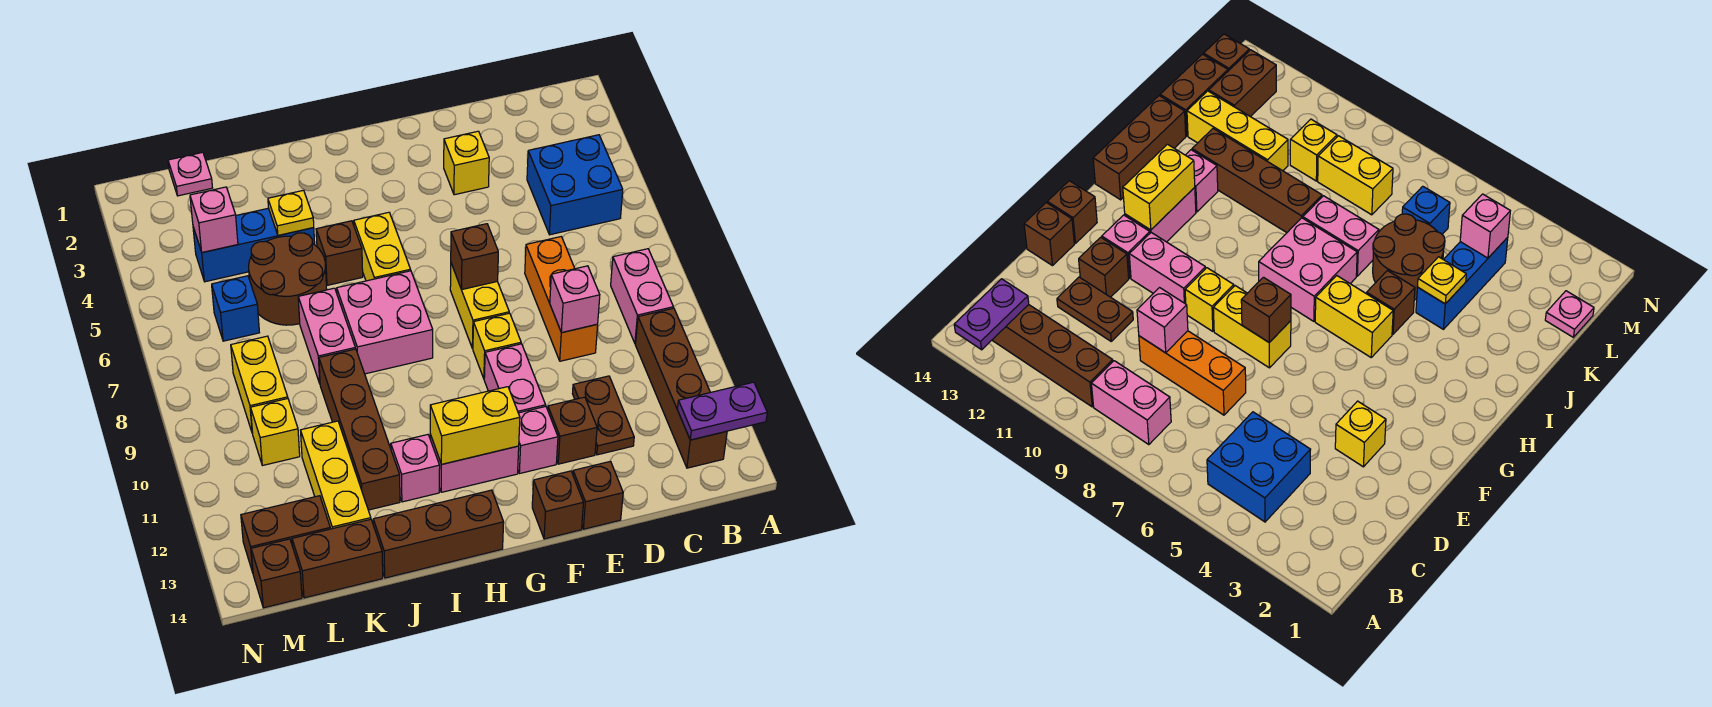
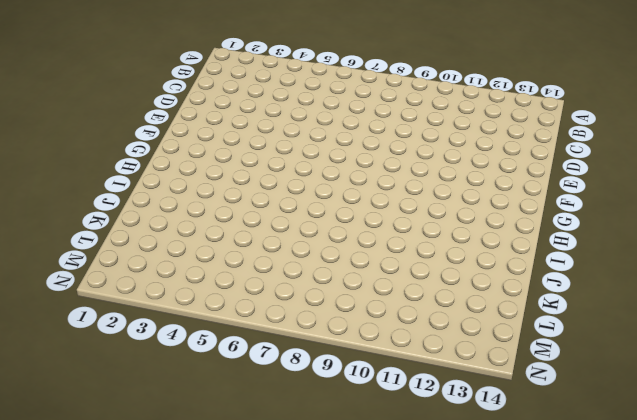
none -> blue 2x2 brick [527,135,623,235]
none -> pink 1x2 brick [611,249,673,344]
none -> brown 1x4 brick [636,308,727,468]
none -> orange 1x3 brick [525,237,598,361]

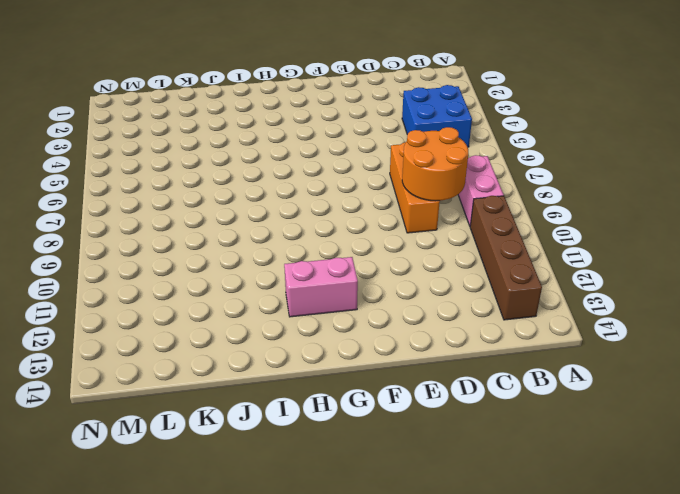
orange 2x2 round brick [402,127,468,201] -> pink 1x1 brick [550,266,600,333]
none -> brown 1x2 plate [573,376,634,455]
none -> yellow 1x1 brick [444,131,489,195]
none -> brown 1x1 brick [548,397,597,464]
none -> brown 1x1 brick [573,461,623,529]

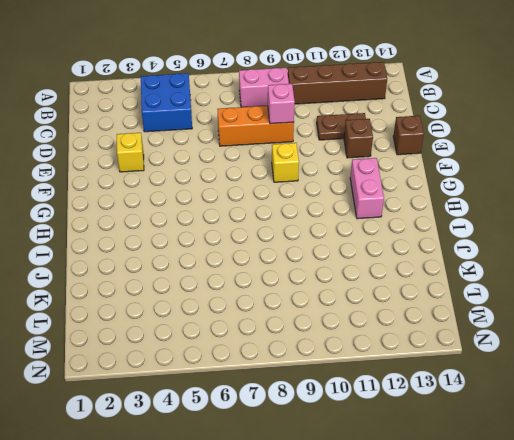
none -> yellow 1x2 brick [450,264,509,349]
none -> pink 1x2 brick [484,344,546,413]
none -> pink 1x1 brick [518,406,558,473]
none -> brown 1x1 brick [532,471,583,539]

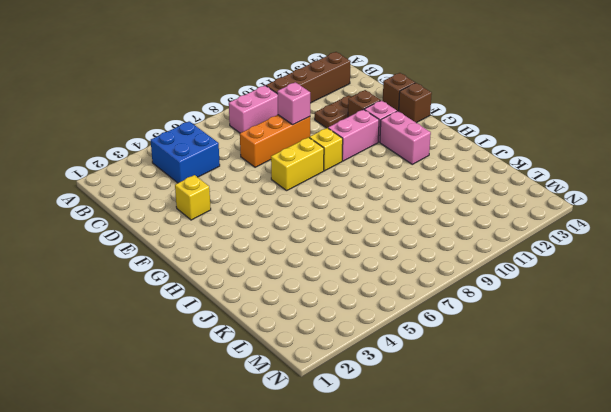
none -> yellow 1x2 brick [354,212,411,281]
none -> pink 2x2 brick [337,271,433,374]
none -> brown 1x3 brick [373,490,504,578]
none -> brown 1x1 brick [316,221,363,285]

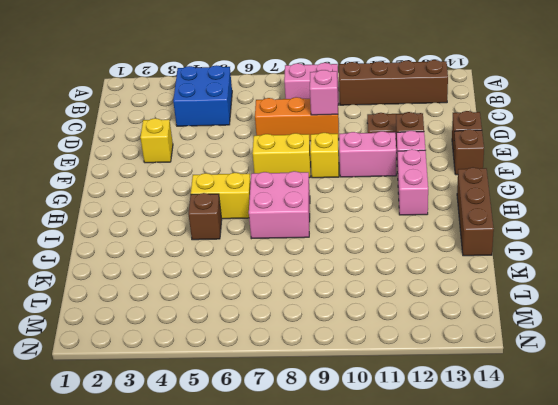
none -> pink 1x1 brick [391,435,440,502]
none -> blue 1x3 brick [193,208,315,282]
none -> brown 2x2 round brick [249,233,327,325]
none -> pink 1x2 brick [298,288,355,383]

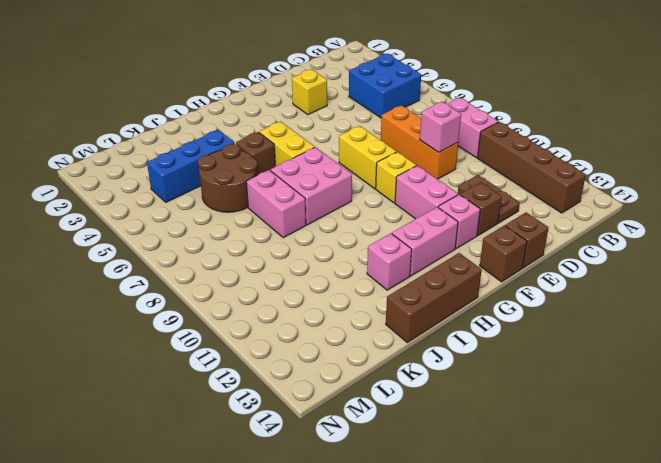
none -> brown 1x4 brick [319,349,400,510]
none -> yellow 1x3 brick [301,421,371,529]
none -> brown 1x2 brick [292,519,383,598]
none -> pink 1x1 plate [168,152,212,196]

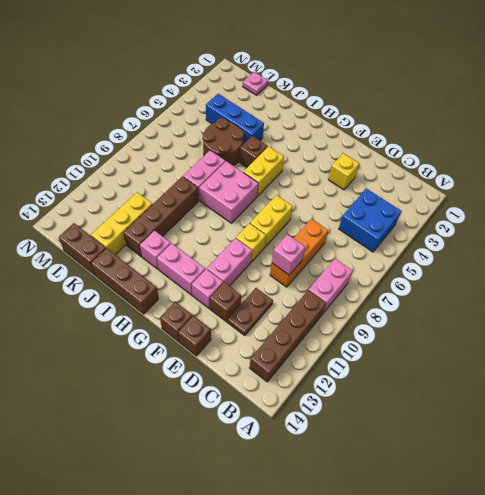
none -> blue 1x1 brick [212,276,259,341]
none -> yellow 1x2 brick [231,336,288,433]
none -> yellow 1x1 brick [251,399,300,466]
none -> brown 1x2 brick [241,496,330,572]

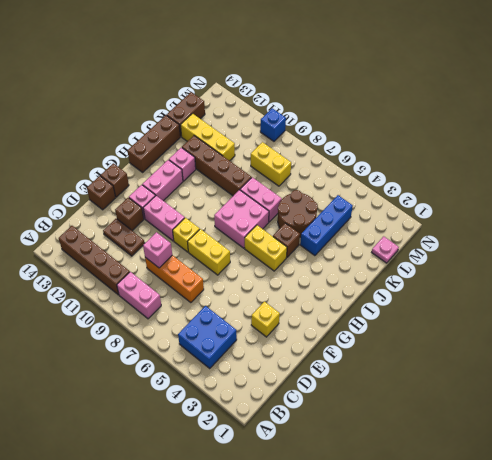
blue 1x1 brick [260,108,286,141] -> blue 1x1 brick moved to [212,276,259,341]
none -> yellow 1x1 brick [251,399,300,466]
none -> brown 1x2 brick [241,496,330,572]
none -> brown 1x1 brick [251,539,302,608]
none -> purple 1x2 plate [677,382,767,440]

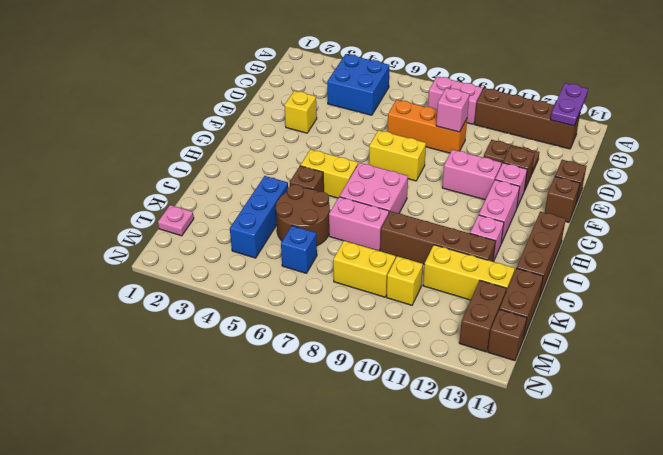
none -> yellow 1x1 brick [473,313,521,378]
none -> brown 1x1 brick [451,224,498,290]
none -> yellow 1x2 brick [430,387,520,464]
none -> yellow 1x1 plate [268,190,314,235]

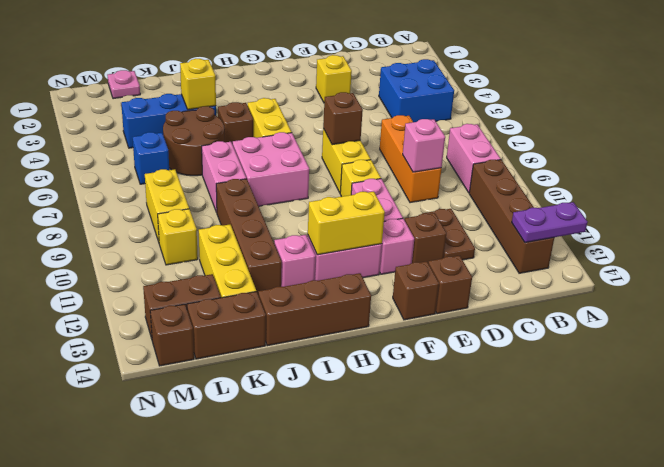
yellow 1x1 brick [180,59,216,110] -> yellow 1x1 plate [268,190,314,235]
none -> pink 1x1 brick [190,187,238,252]

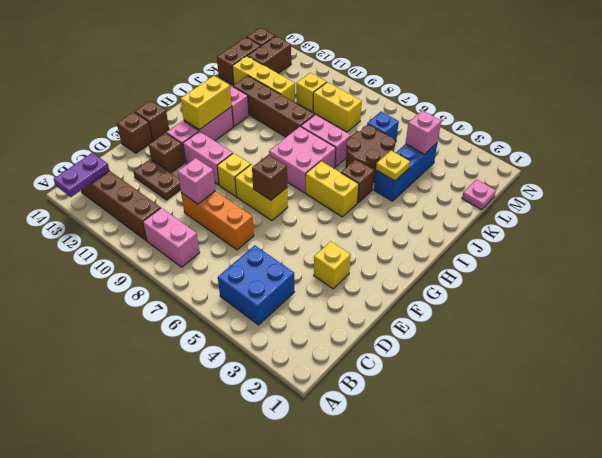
none -> brown 1x3 brick [373,490,504,578]

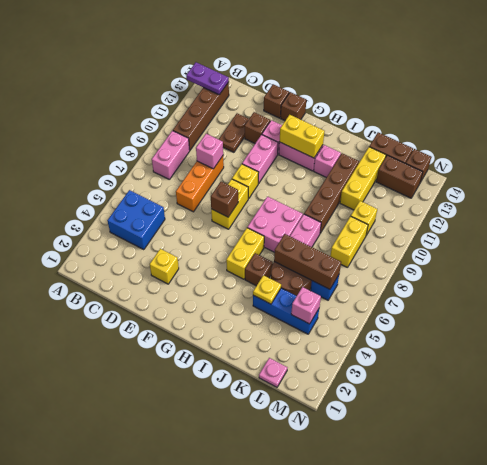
brown 1x3 brick [274,234,341,289] -> brown 1x3 brick moved to [373,490,504,578]

